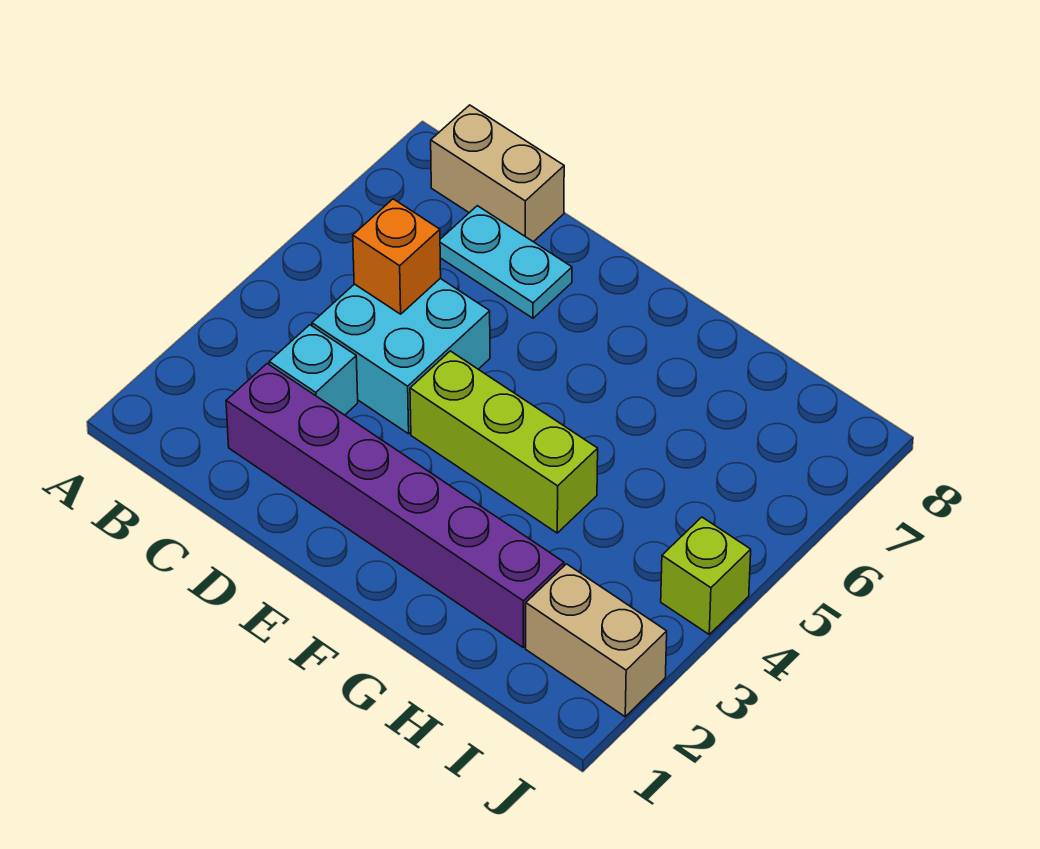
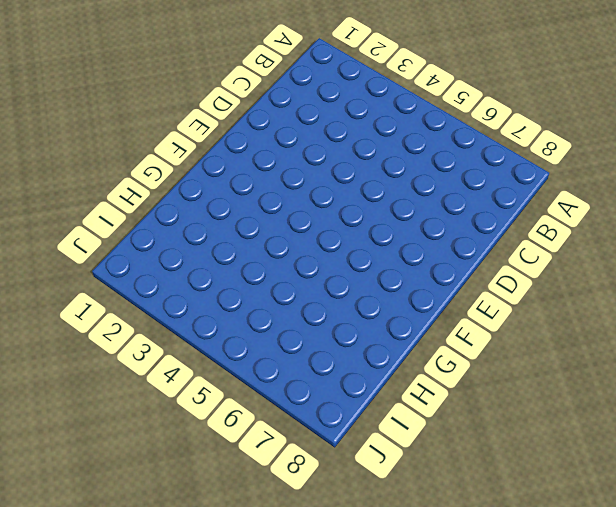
none -> tan 1x2 brick [431,105,564,242]
none -> purple 1x6 brick [226,364,564,647]

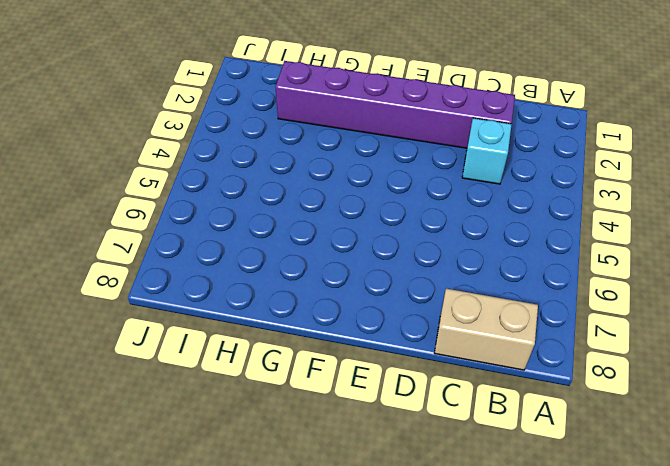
none -> cyan 2x2 brick [312,278,490,434]
none -> cyan 1x2 plate [440,206,572,318]

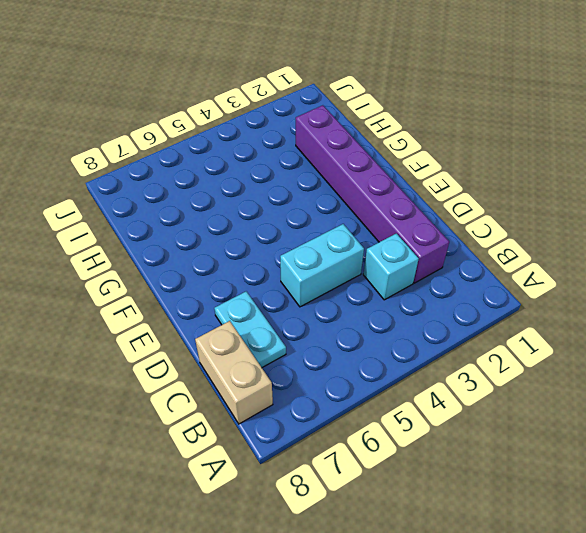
cyan 1x2 brick [280,224,364,307] -> cyan 2x2 brick [312,278,490,434]
none -> lime 1x3 brick [410,351,598,533]
none -> tan 1x2 brick [526,564,667,717]

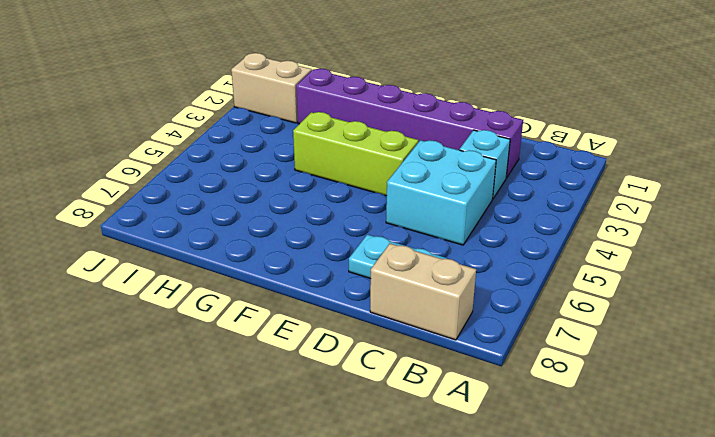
none -> lime 1x1 brick [661,517,751,634]
none -> orange 1x1 brick [353,199,441,314]

